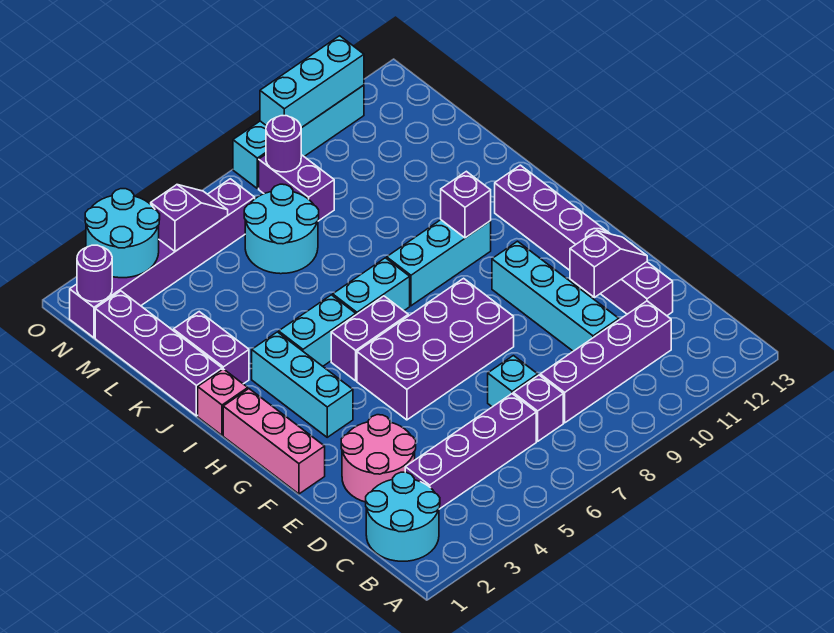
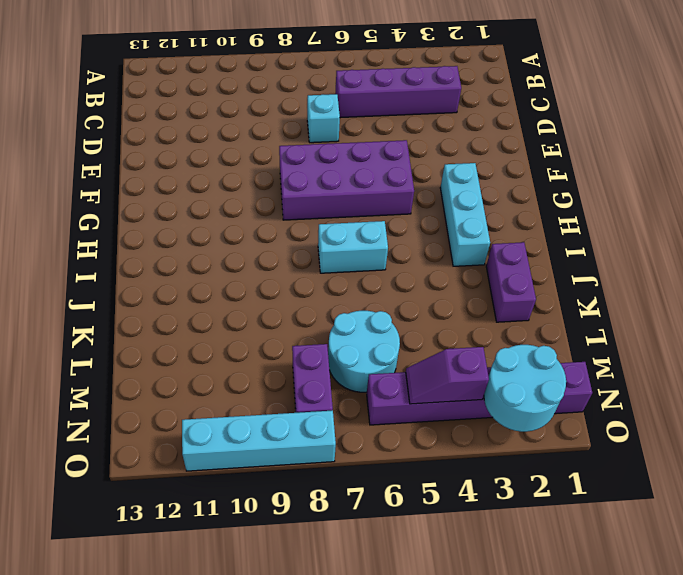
none -> cyan 2x2 round brick [366,472,440,561]
none -> purple 1x1 brick [513,375,563,441]
none -> purple 1x4 brick [540,301,671,423]

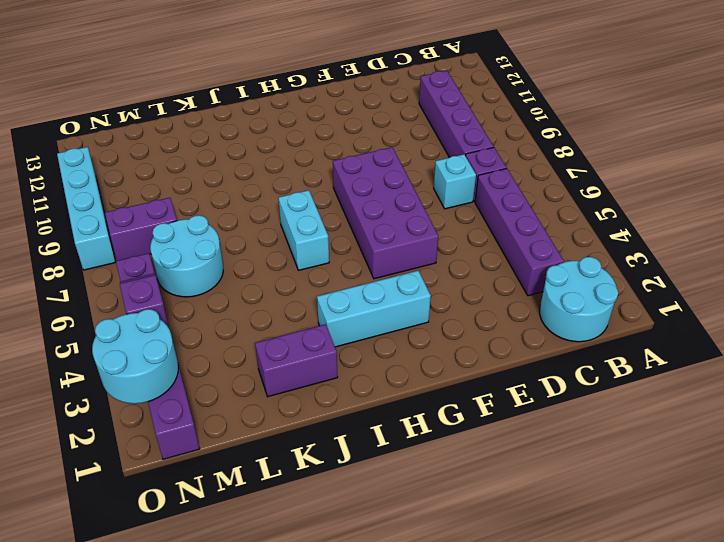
none -> pink 2x2 round brick [341,415,416,502]
none -> cyan 1x4 brick [492,241,619,351]
none -> purple 1x6 brick [495,165,673,316]

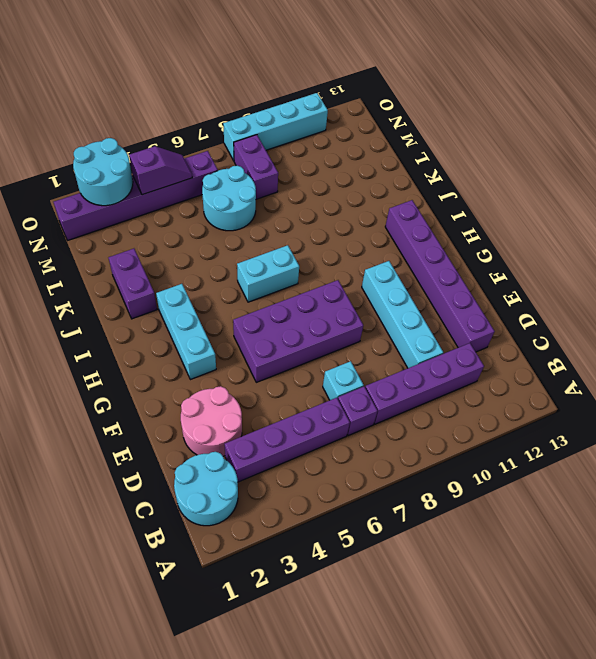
none -> pink 1x3 brick [223,389,325,494]
none -> purple 1x2 brick [331,296,408,381]
none -> pink 1x1 brick [198,369,248,435]

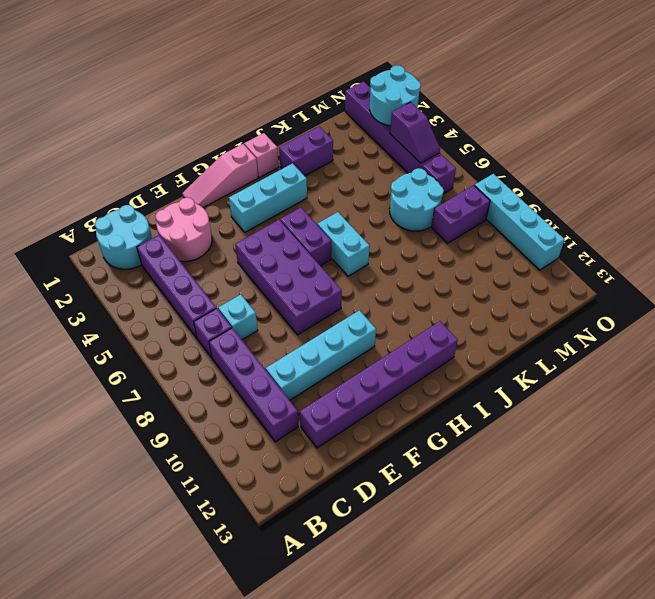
pink 1x3 slope [182,144,258,208] -> pink 1x3 brick [223,389,325,494]
none -> cyan 1x2 brick [279,295,356,366]
none -> cyan 1x3 brick [387,220,491,306]
none -> purple 1x4 brick [95,291,222,416]

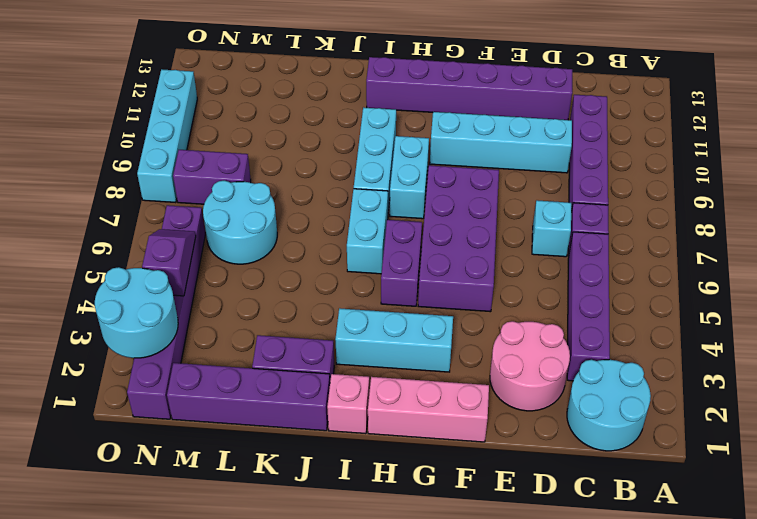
cyan 1x2 brick [390,136,429,219] -> cyan 1x2 brick moved to [279,295,356,366]
none -> purple 1x2 slope [570,231,647,297]
none -> purple 1x1 brick [441,171,491,238]
none -> purple 1x1 round brick [77,245,112,302]

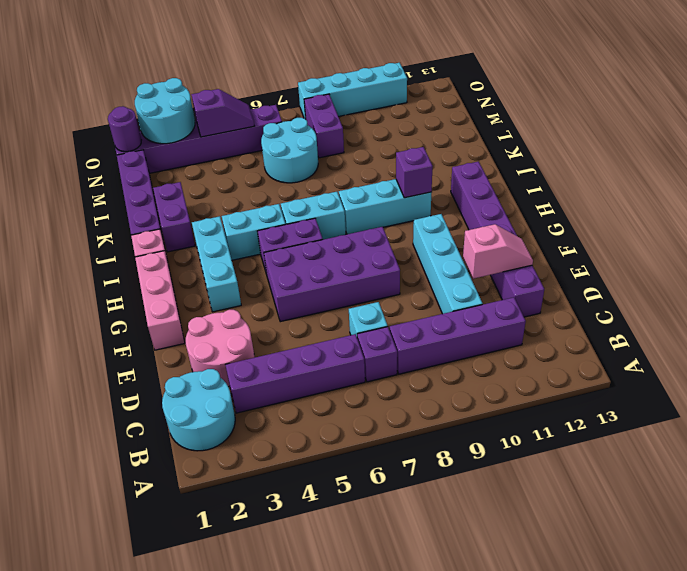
pink 1x2 slope [463,224,533,279] -> purple 1x2 slope [570,231,647,297]
none -> purple 1x1 round brick [266,116,301,172]
none -> cyan 1x3 brick [260,36,364,128]

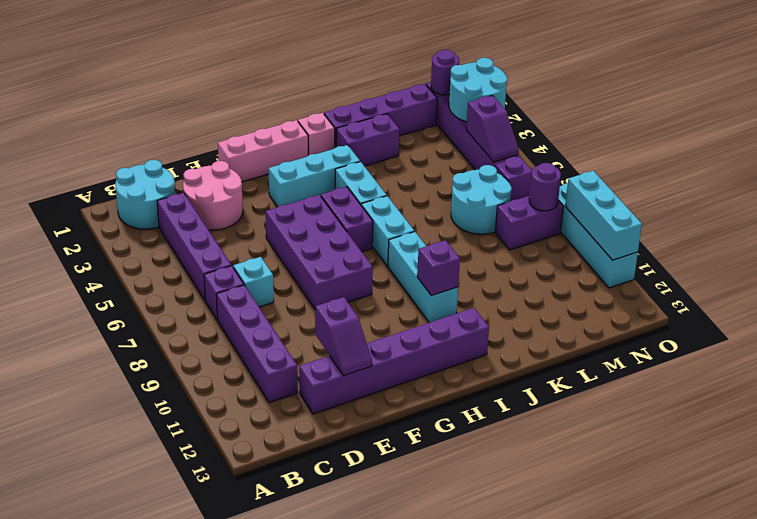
none -> cyan 1x4 brick [492,241,619,351]

